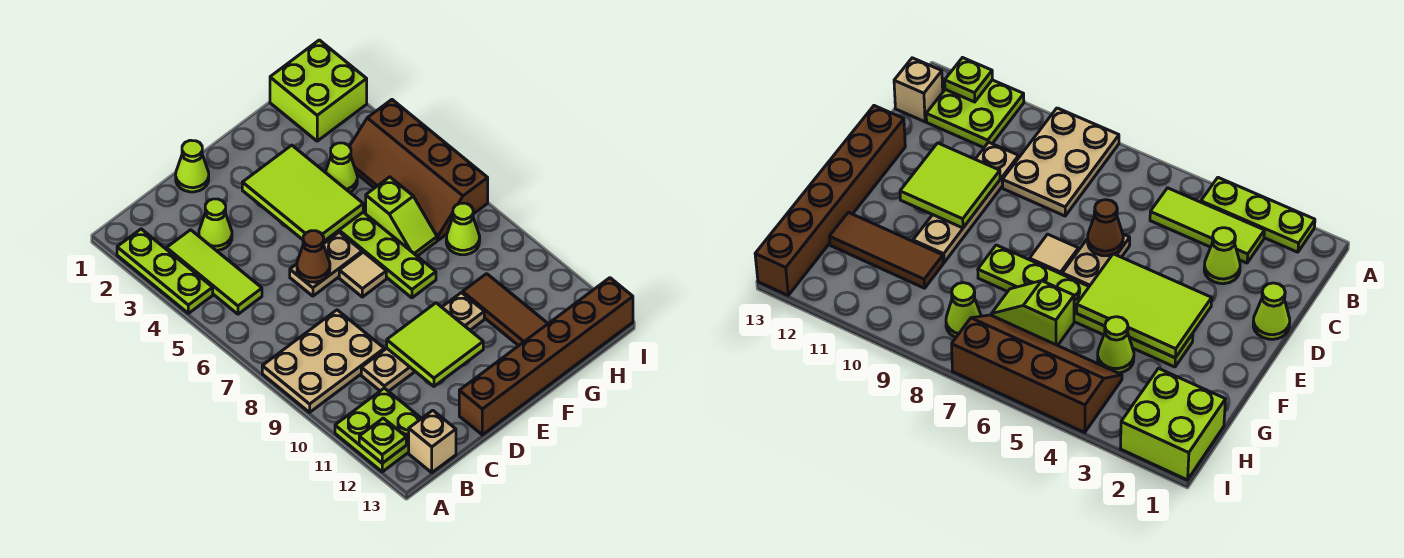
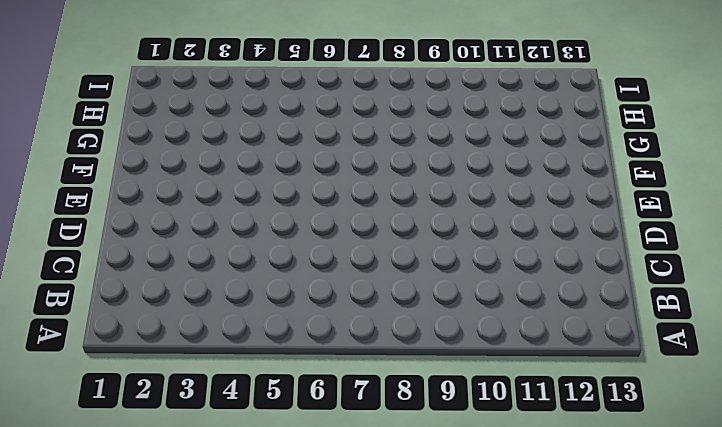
none -> lime 1x3 plate [117,229,213,313]
none -> tan 2x3 plate [262,310,384,412]
none -> lime 2x2 plate [335,388,422,472]

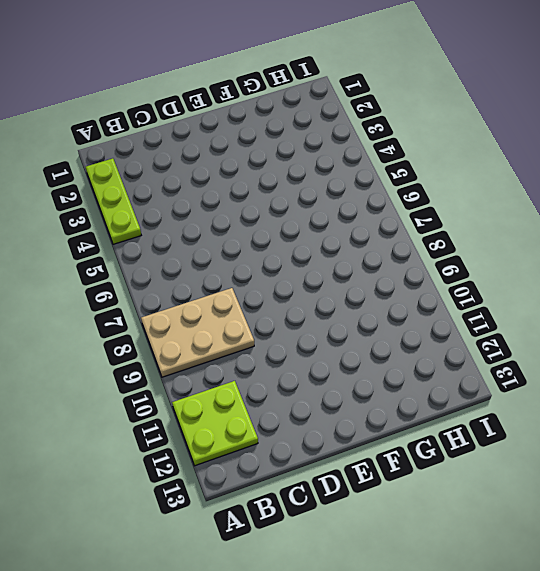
none -> lime 1x3 tile [167,230,262,314]
none -> tan 1x1 brick [409,410,456,473]
none -> lime 1x1 cone [199,199,232,250]

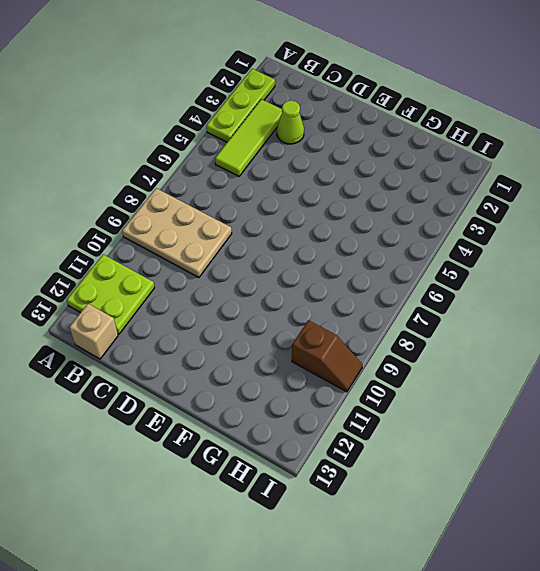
brown 1x2 slope [292,320,363,392] -> none
none -> tan 1x4 plate [361,293,484,391]
none -> lime 1x1 cone [176,140,209,192]
none -> tan 1x2 plate [290,232,362,296]

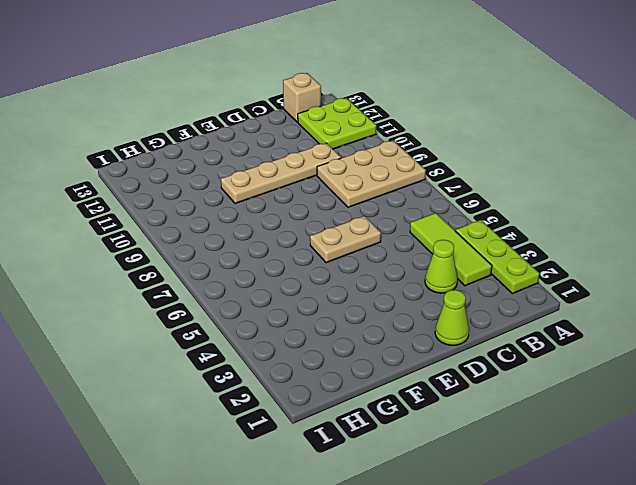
none -> brown 1x6 brick [459,278,633,435]
none -> tan 1x1 tile [339,252,386,297]
none -> lime 1x6 plate [334,212,436,298]

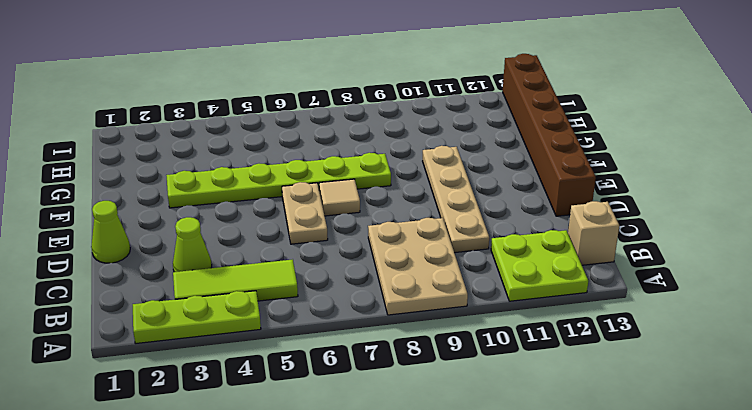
none -> lime 1x1 cone [325,143,357,192]
none -> lime 1x2 slope [366,177,437,256]
none -> brown 1x3 tile [463,274,548,346]

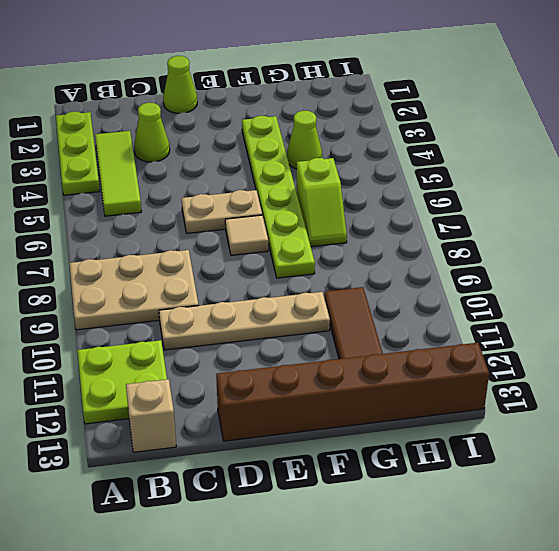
none -> lime 2x2 brick [270,40,367,141]
none -> brown 2x4 slope [349,100,488,240]
none -> lime 1x1 cone [446,203,480,255]

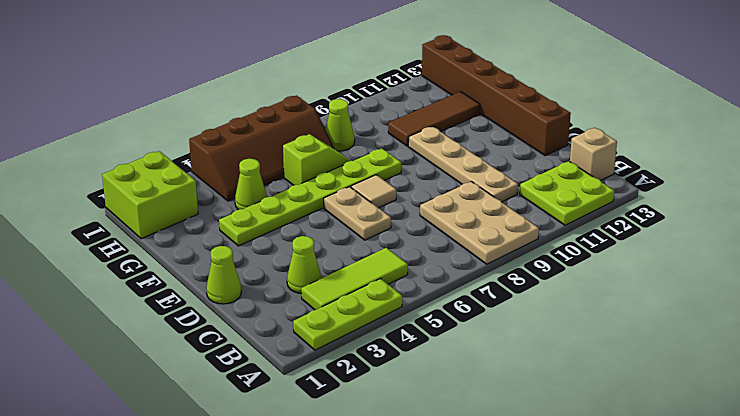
none -> lime 1x1 plate [359,418,406,463]
none -> brown 1x1 cone [297,231,330,282]
none -> lime 2x2 tile [387,303,483,386]

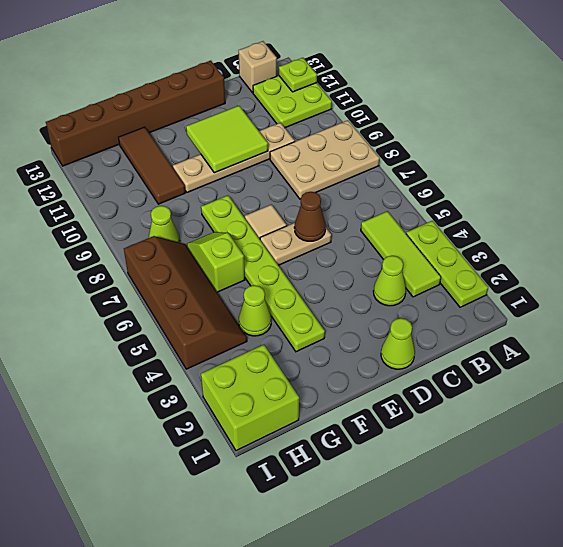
none -> lime 2x3 tile [242,145,363,241]

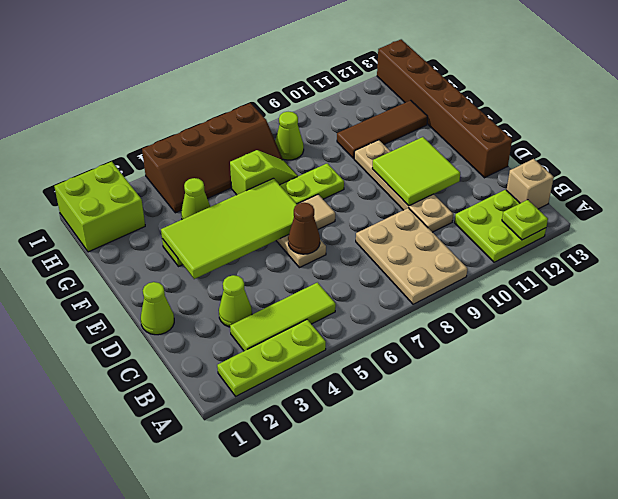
lime 2x4 tile [161,178,297,279] -> lime 2x3 tile [242,145,363,241]

